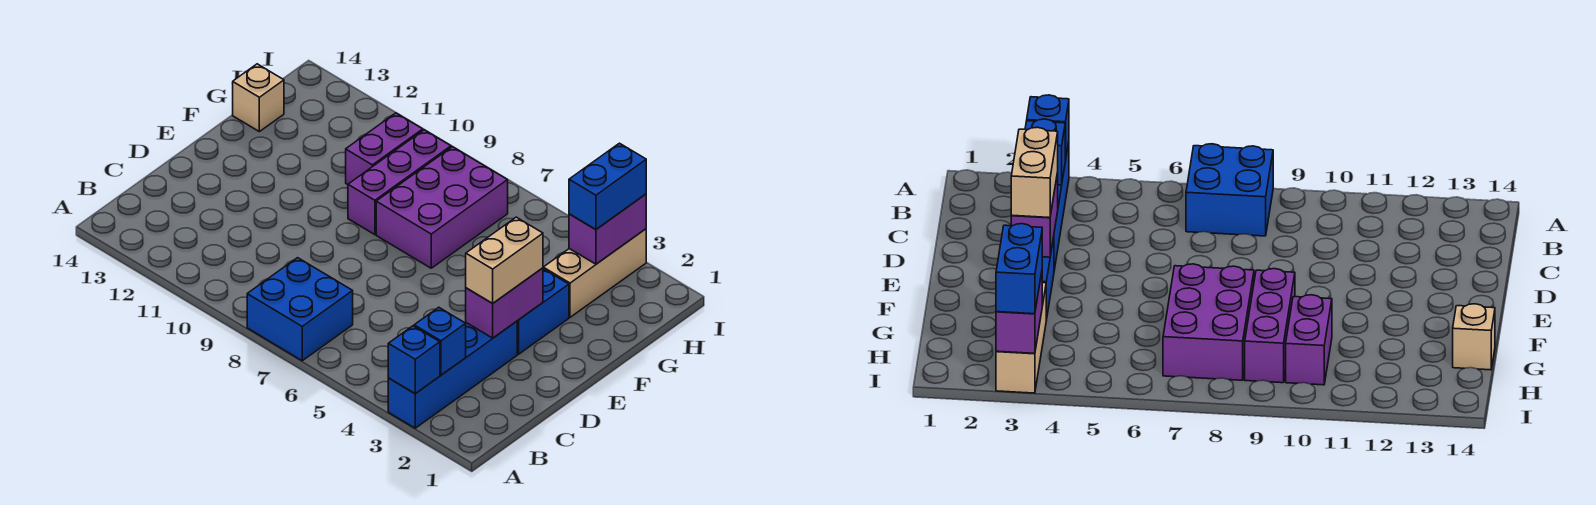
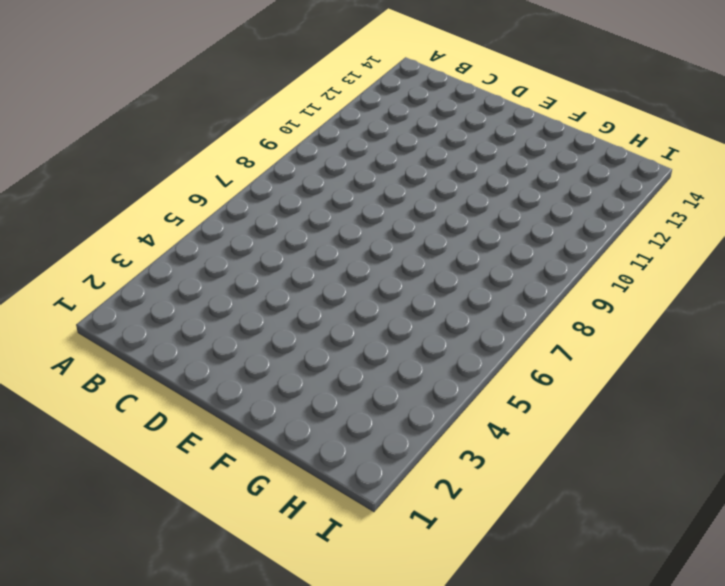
none -> blue 1x4 brick [388,321,517,428]
none -> blue 2x2 brick [247,258,353,361]
none -> blue 1x2 brick [517,269,569,354]

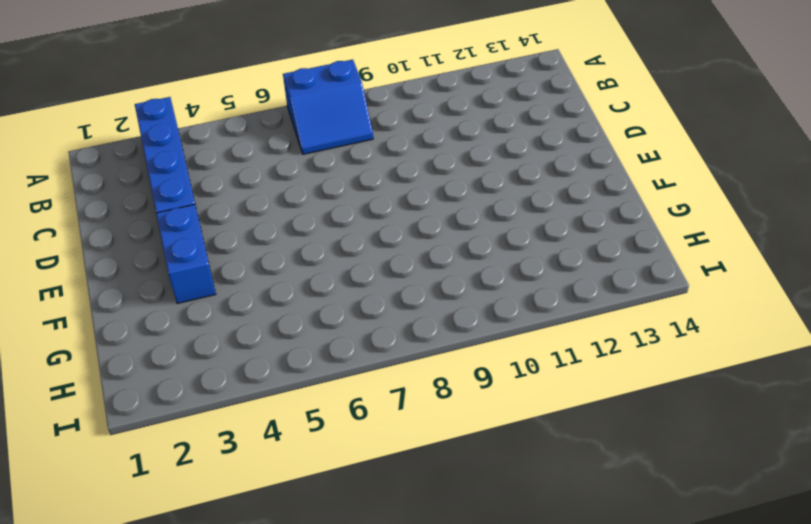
blue 2x2 slope [283,60,373,154] -> blue 2x2 brick [247,258,353,361]
none -> purple 2x3 brick [376,147,508,268]
none -> purple 1x3 brick [348,130,451,235]
none -> tan 1x3 brick [543,229,646,317]

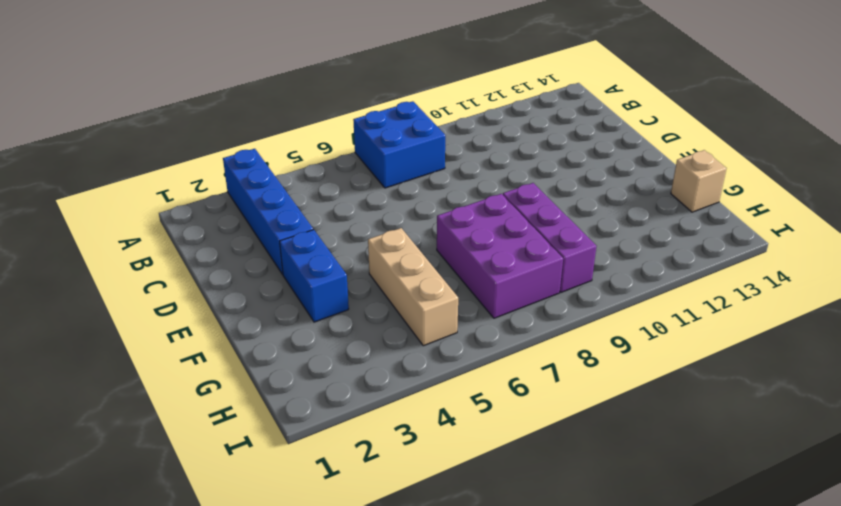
tan 1x3 brick [368,228,458,346] -> tan 1x3 brick moved to [543,229,646,317]
none -> purple 1x2 brick [346,113,423,184]
none -> blue 1x1 brick [388,326,440,394]
none -> blue 1x1 brick [414,307,466,375]

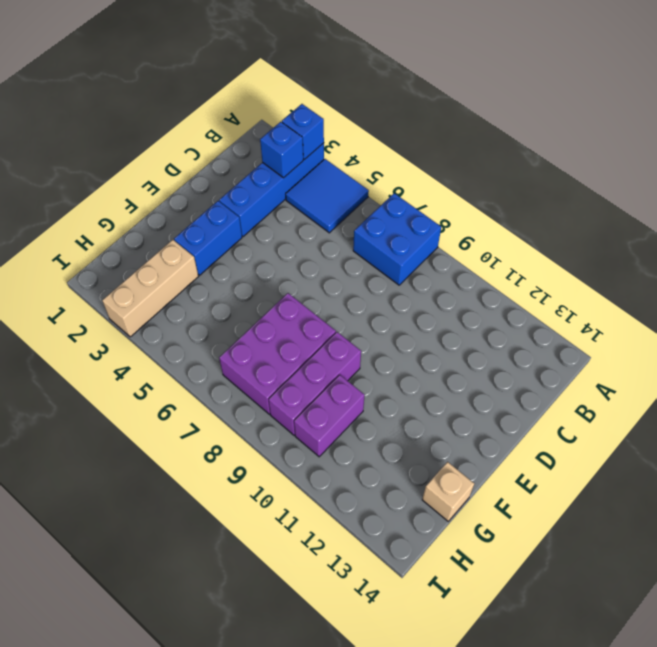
blue 2x2 tile [286,159,369,233] -> none
none -> purple 1x2 brick [466,268,543,338]
none -> purple 1x2 brick [569,194,646,264]
none -> tan 1x2 brick [466,217,543,303]

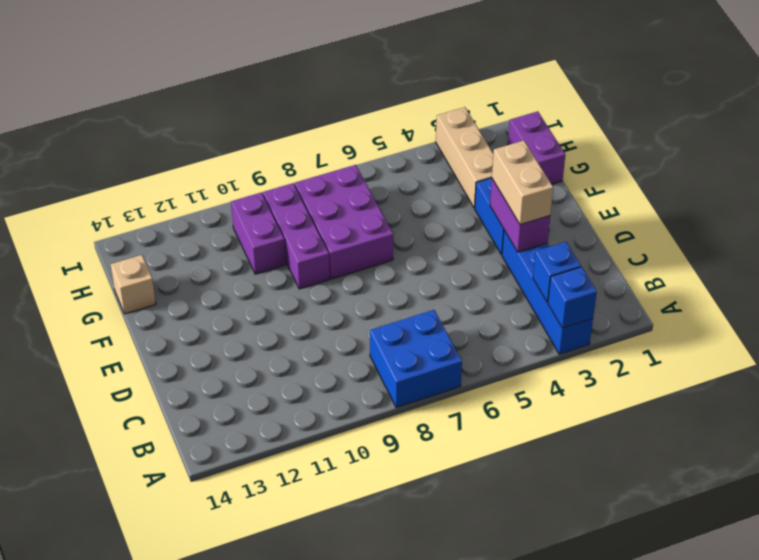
purple 1x2 brick [508,111,565,184] -> purple 1x2 brick moved to [569,194,646,264]
none -> blue 1x2 brick [569,143,646,230]

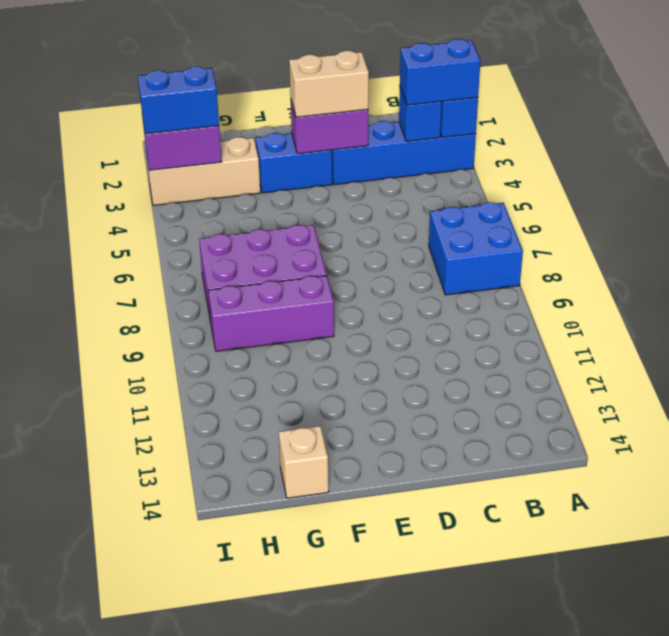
blue 1x2 brick [400,39,481,105] -> none
none -> purple 1x2 brick [346,113,423,184]

